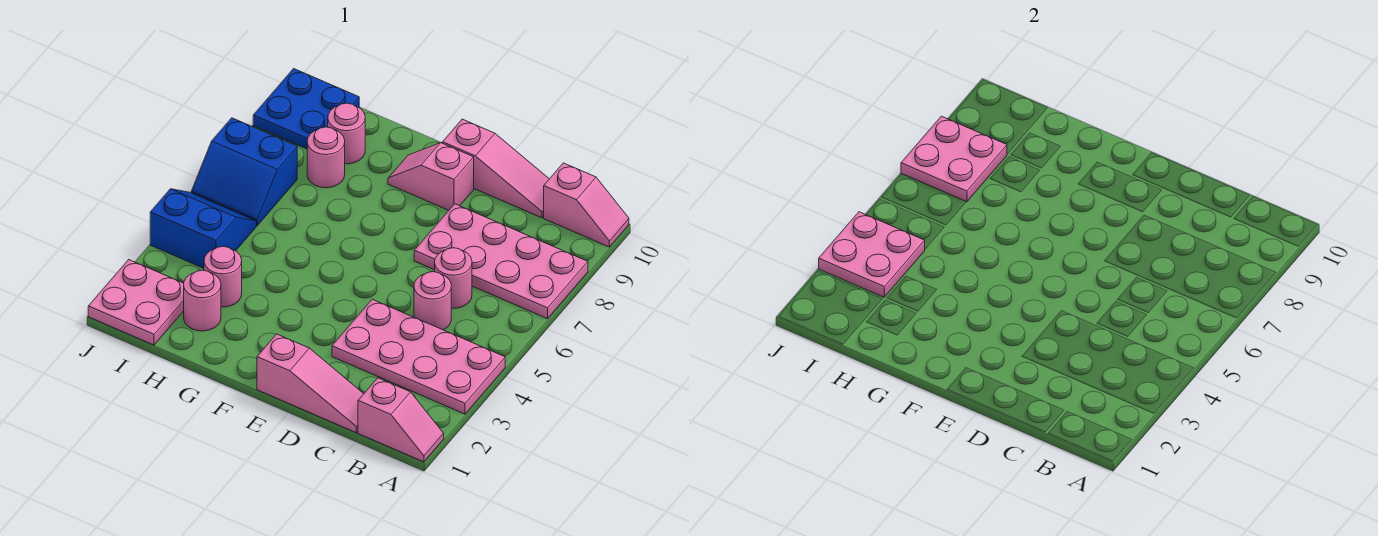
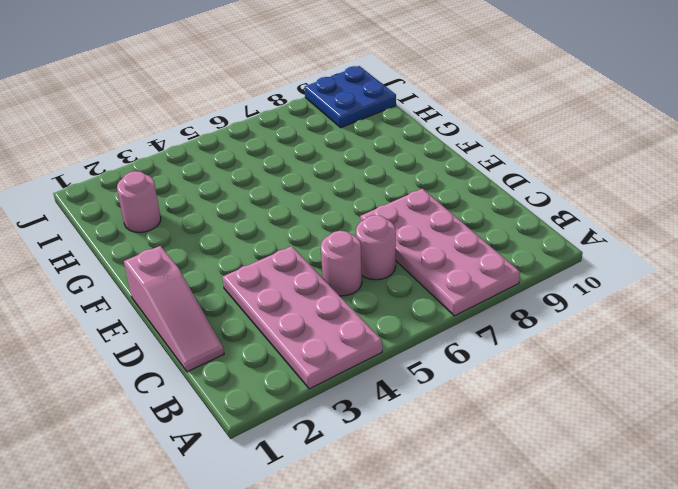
none -> pink 1x2 slope [358,378,444,462]
none -> pink 1x2 slope [544,163,629,247]
none -> pink 1x3 slope [442,119,549,218]

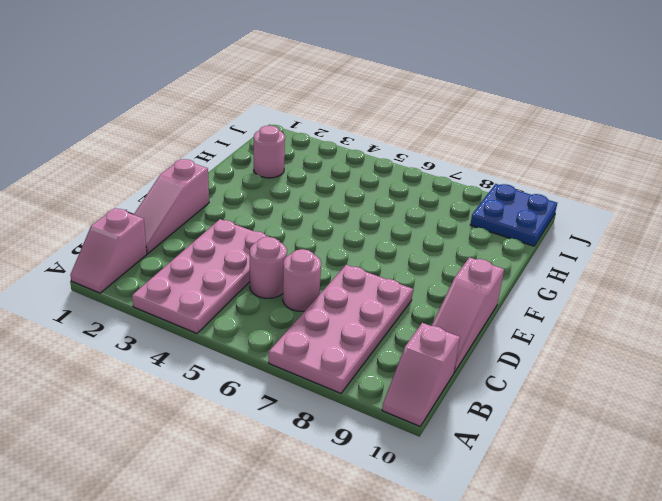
none -> pink 1x2 slope [388,143,474,210]
none -> pink 1x1 round brick [204,246,242,307]
none -> pink 1x1 round brick [307,127,345,188]

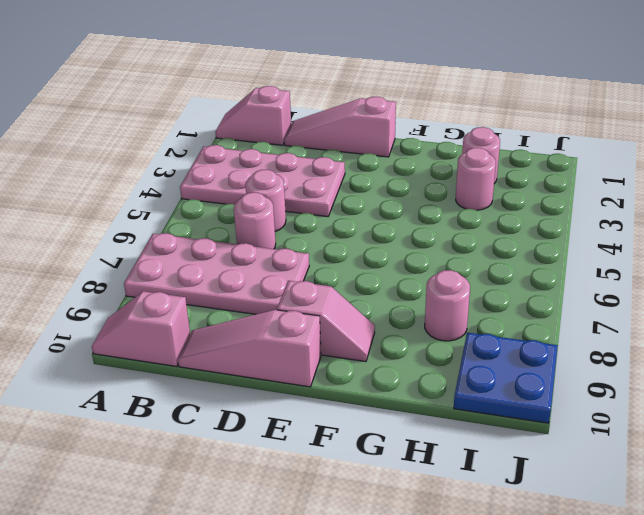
none -> pink 1x1 round brick [328,103,365,164]
none -> pink 2x2 plate [88,260,184,345]
none -> blue 2x2 slope [150,189,256,268]

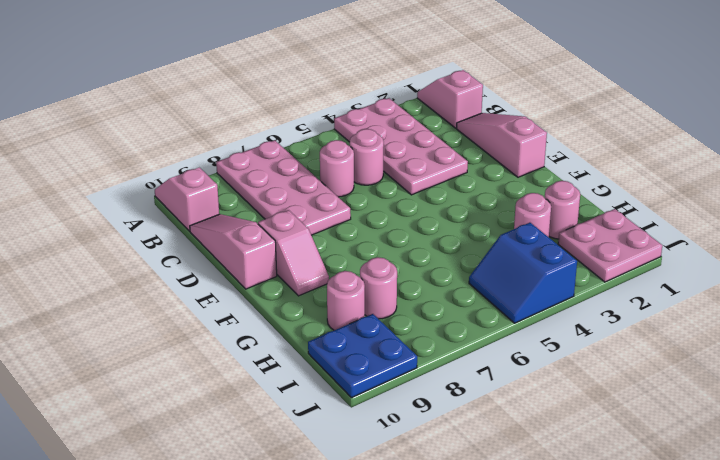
none -> blue 2x2 slope [191,118,297,226]
none -> pink 2x2 plate [819,212,925,297]
none -> pink 2x2 plate [901,116,1007,202]

